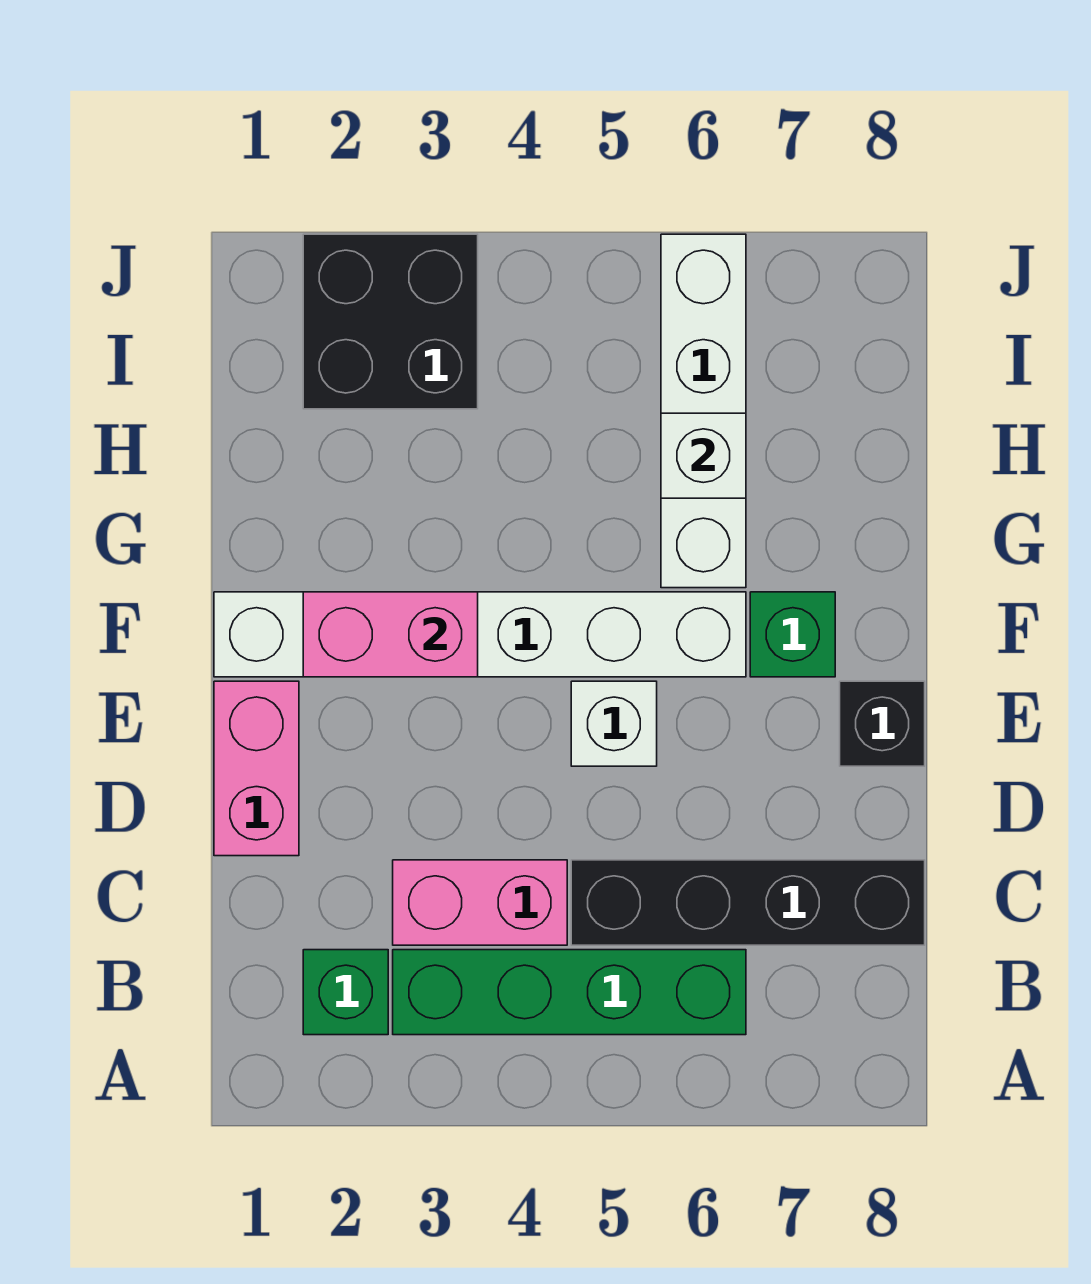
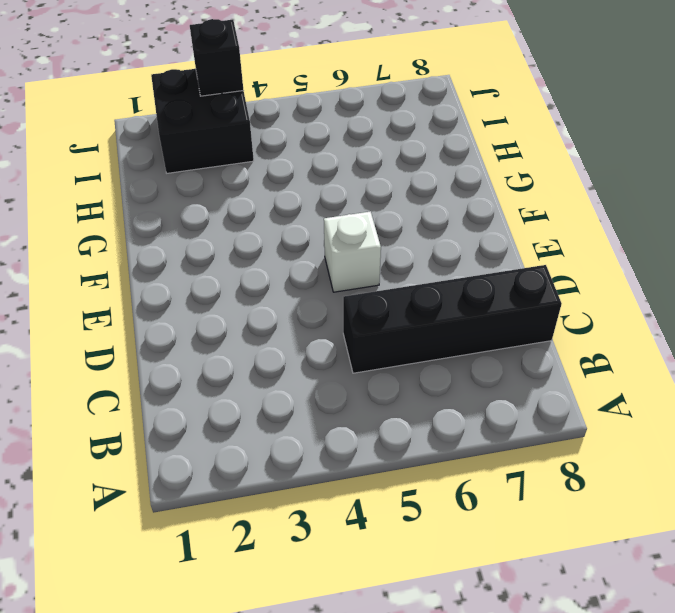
black 1x1 brick [190,19,244,96] -> black 1x1 brick moved to [840,681,925,766]
none -> green 1x1 brick [303,950,388,1035]
none -> green 1x4 brick [393,950,746,1035]
none -> pink 1x2 brick [393,860,567,945]

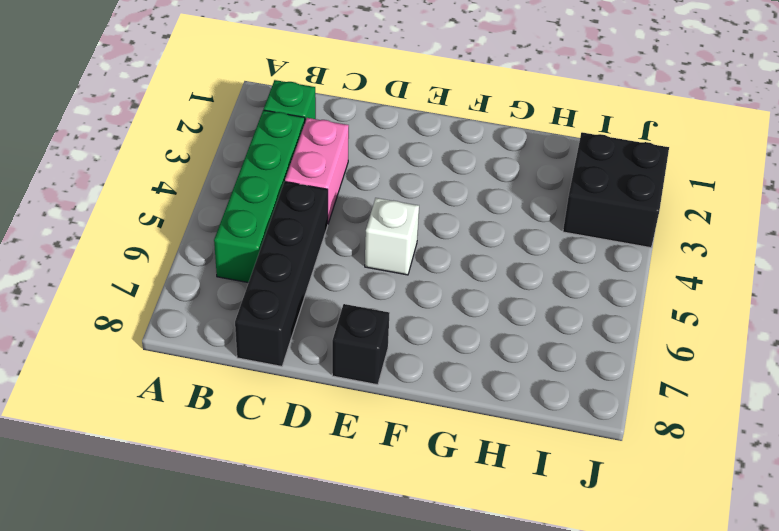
none -> pink 1x2 brick [214,681,299,856]
none -> white 1x6 brick [214,592,746,677]
none -> green 1x1 brick [750,592,835,677]

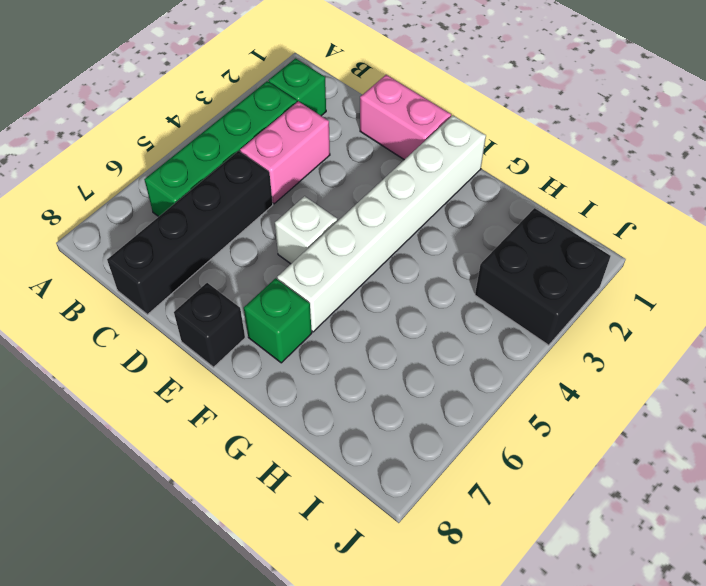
none -> white 1x4 brick [661,234,746,588]
none -> pink 1x2 brick [303,592,478,677]
none -> white 1x1 brick [661,413,746,498]

